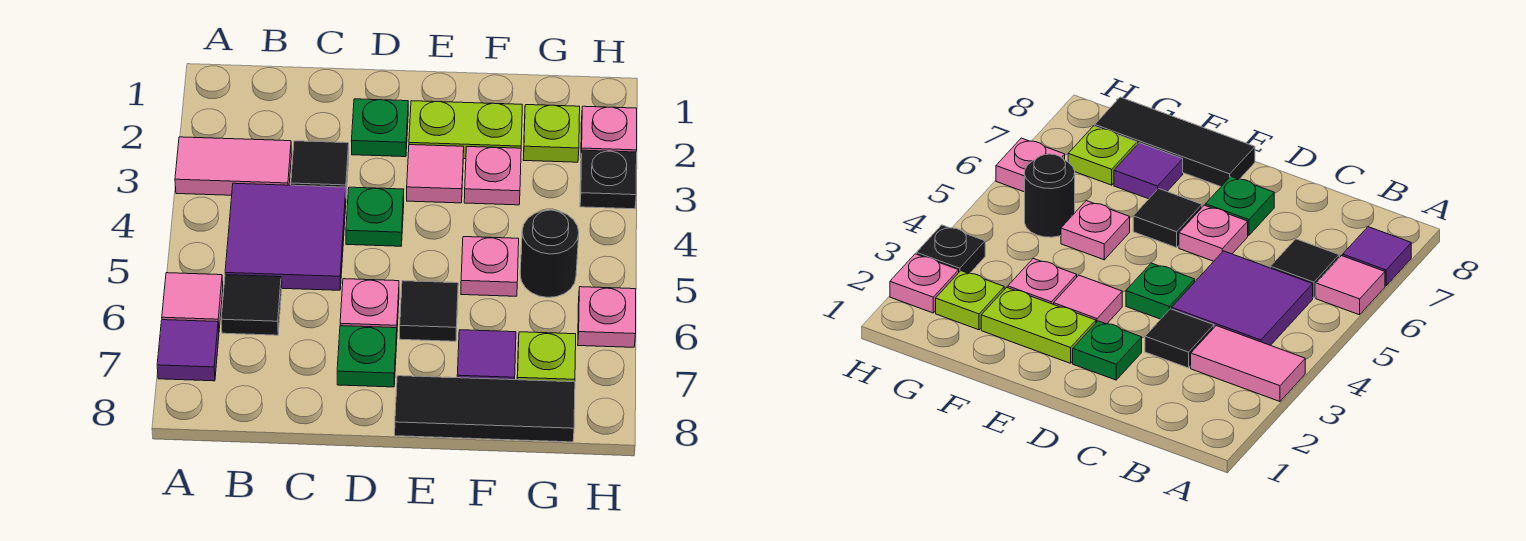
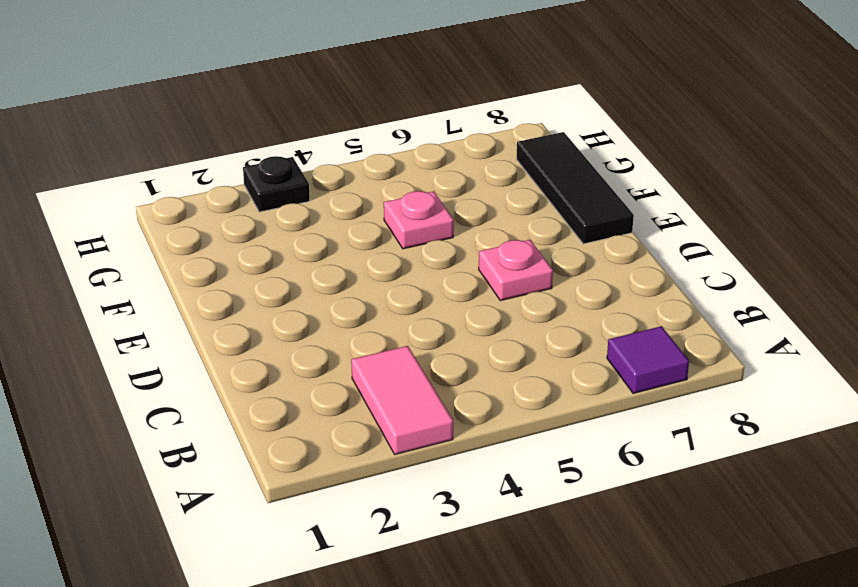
none -> pink 1x1 tile [162,273,223,328]
none -> purple 2x2 tile [225,183,346,290]
none -> black 1x1 tile [221,275,282,335]

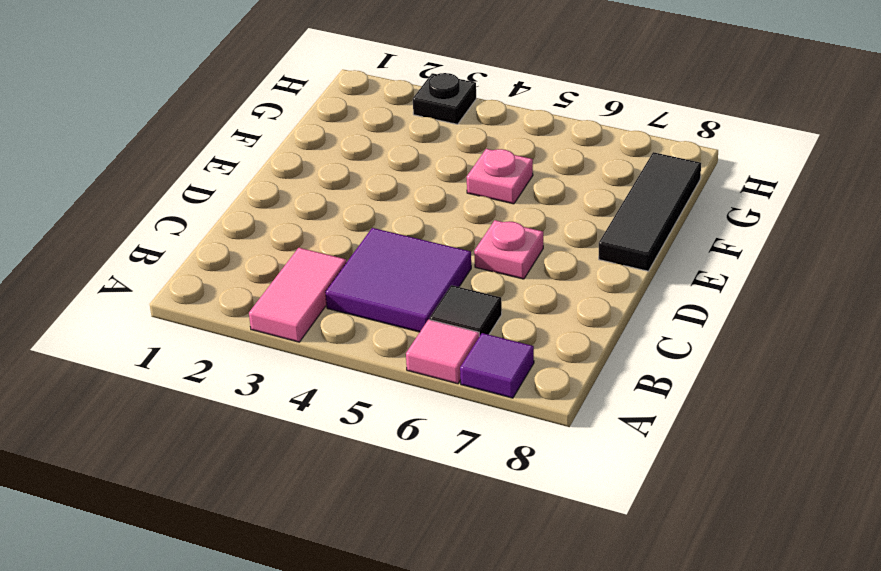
none -> black 1x1 tile [291,141,349,193]
none -> green 1x1 plate [352,99,408,157]
none -> green 1x1 plate [346,187,404,246]

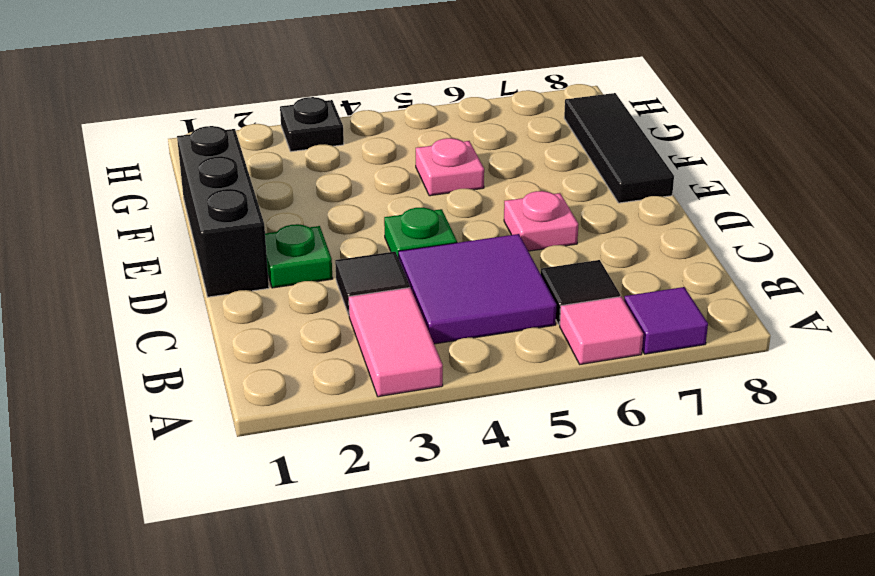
black 1x3 brick [177,126,269,297] -> none
none -> green 1x1 plate [337,326,397,387]
none -> lime 1x2 plate [409,101,522,159]
none -> pink 1x1 tile [407,145,464,203]

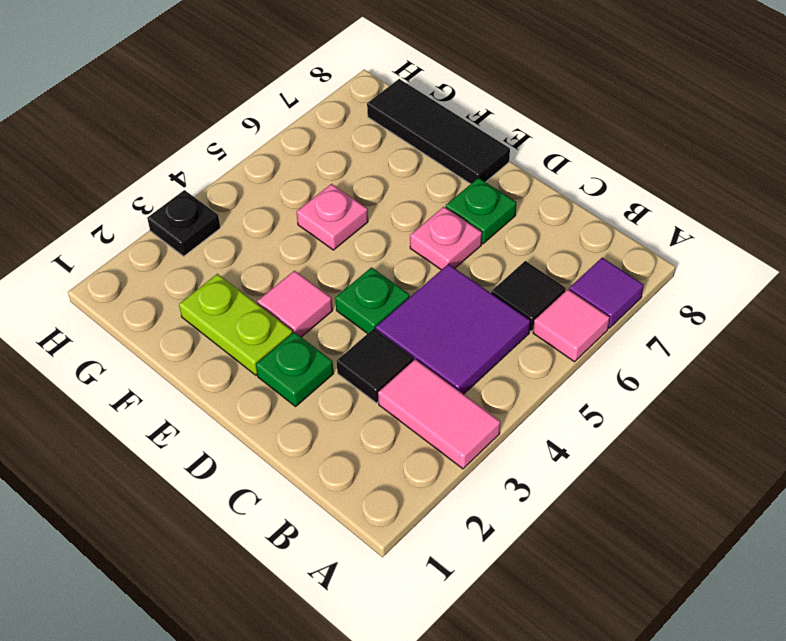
none -> black 1x1 tile [400,281,458,341]
none -> pink 1x1 plate [464,147,521,205]
none -> purple 1x1 tile [457,330,516,380]

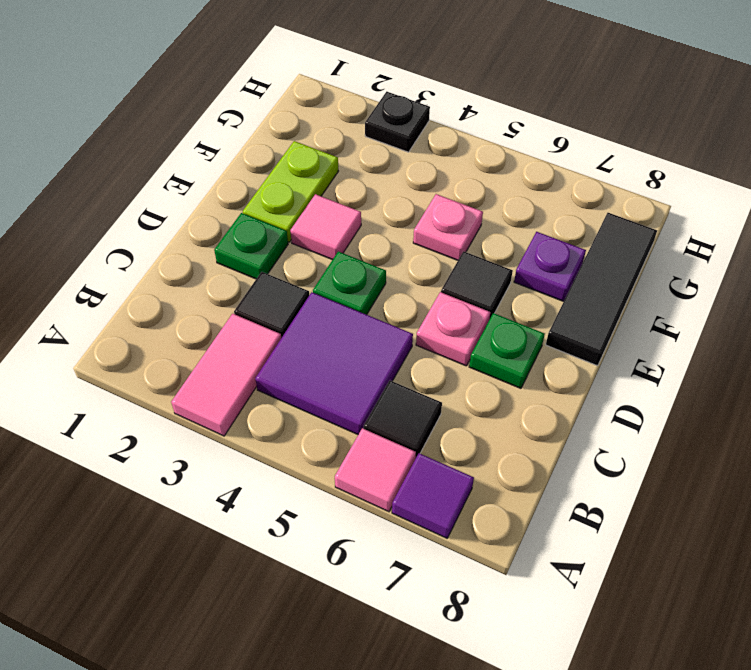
purple 1x1 plate [514,232,586,302] -> purple 1x1 tile [457,330,516,380]
none -> pink 1x1 plate [464,147,521,205]
none -> lime 1x1 plate [523,105,580,162]
none -> black 1x1 round brick [520,210,579,297]

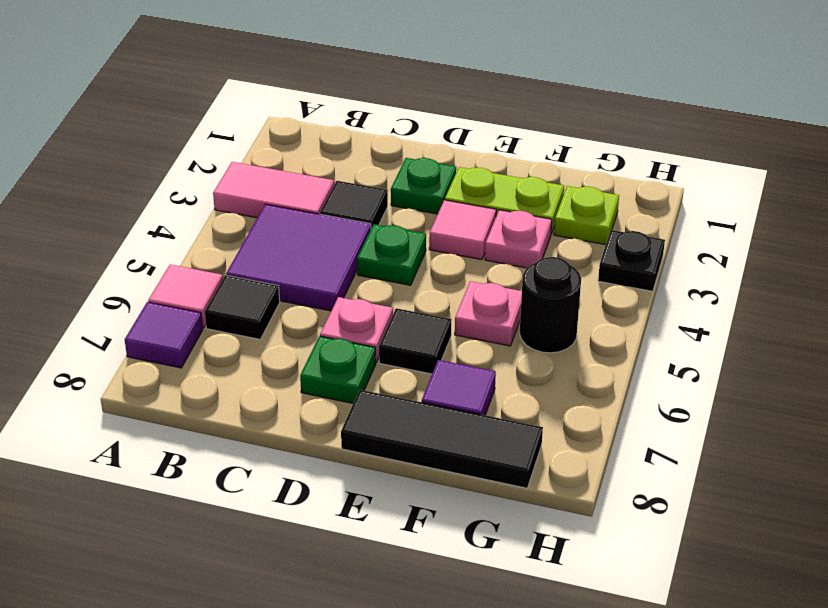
none -> lime 1x1 plate [517,332,576,382]
none -> pink 1x1 plate [581,106,637,153]
none -> pink 1x1 plate [578,287,636,347]

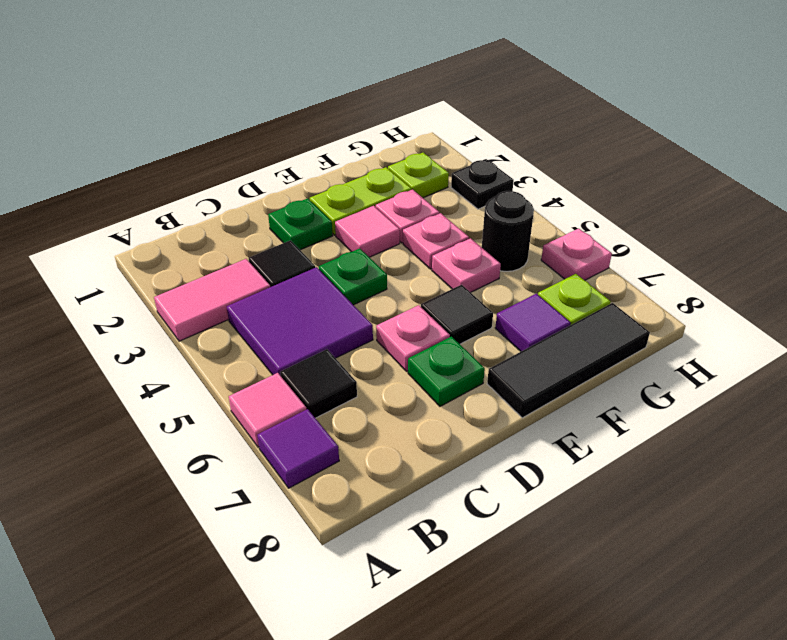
pink 1x1 plate [403,213,469,269] -> pink 1x1 plate moved to [581,106,637,153]

